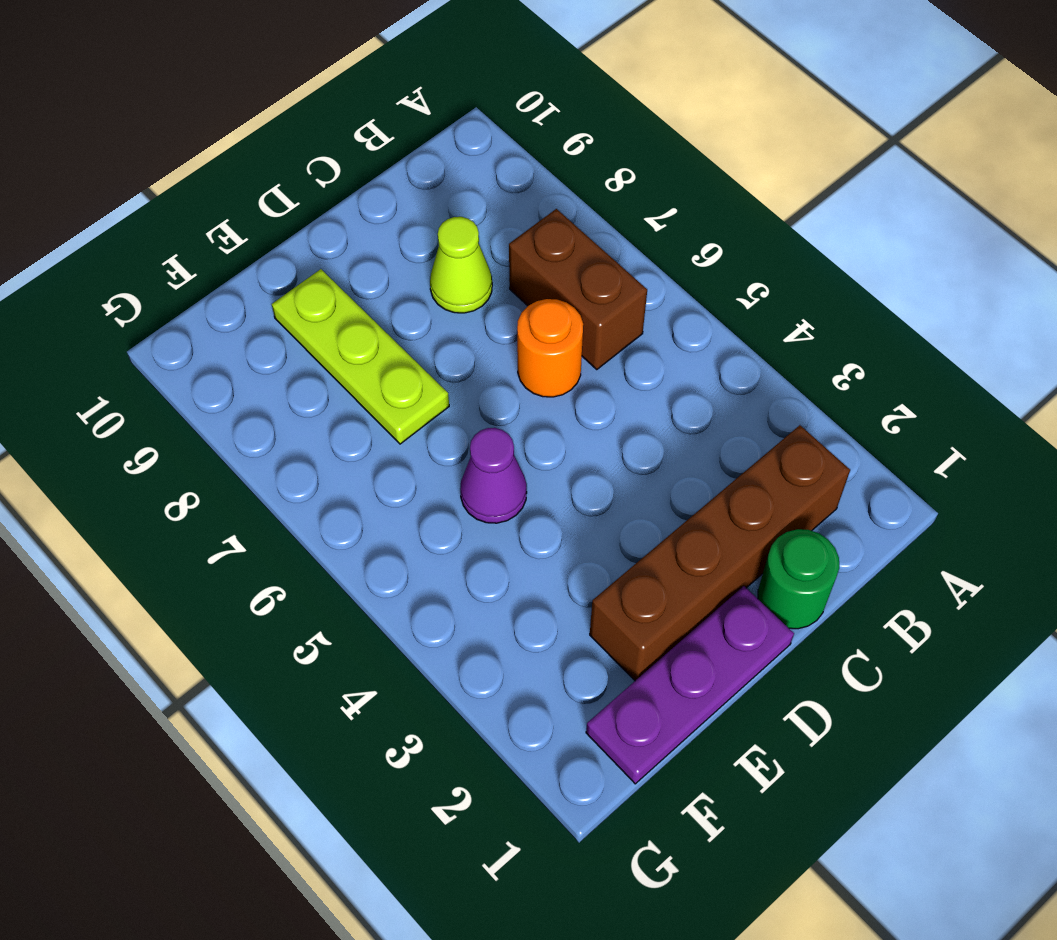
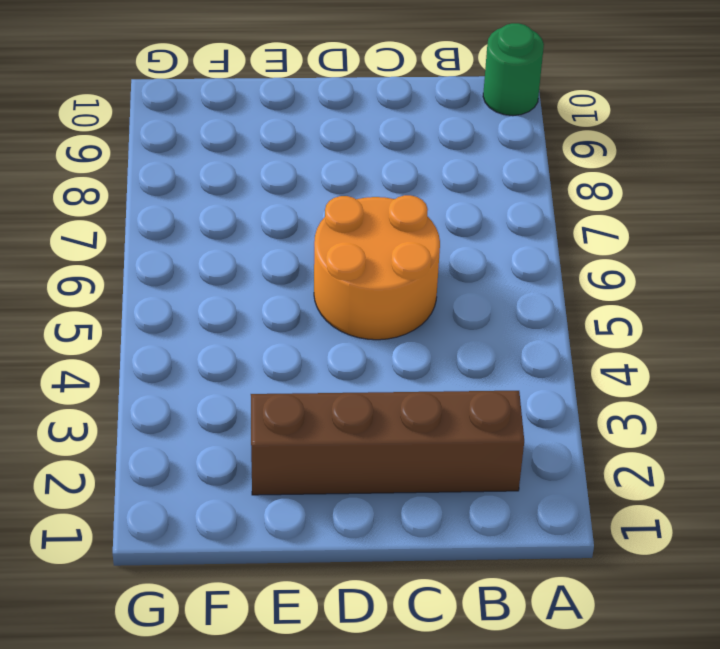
green 1x1 round brick [483,23,544,116] -> green 1x1 round brick moved to [758,529,839,629]
orange 2x2 round brick [314,195,440,340] -> orange 1x1 round brick [517,299,583,397]
none -> brown 1x2 brick [509,209,647,369]
none -> lime 1x1 cone [430,217,492,313]

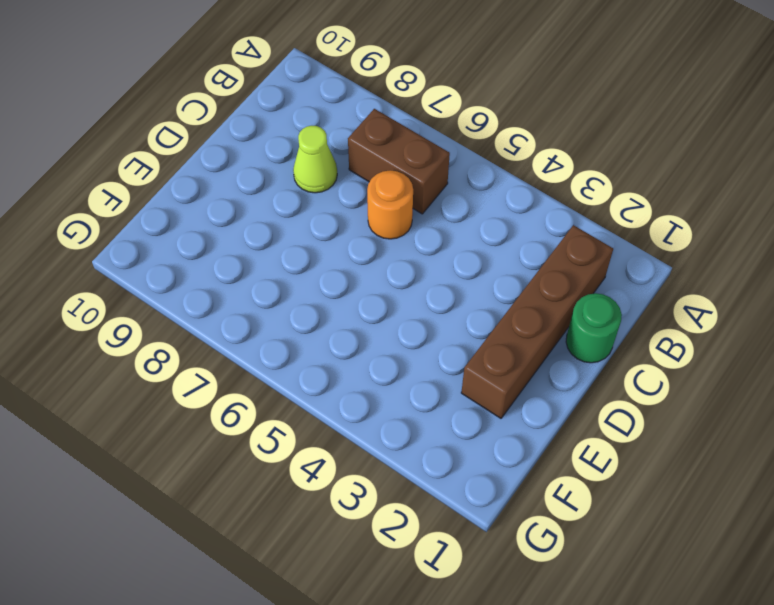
none -> purple 1x3 plate [586,586,794,784]
none -> purple 1x1 cone [460,428,527,523]

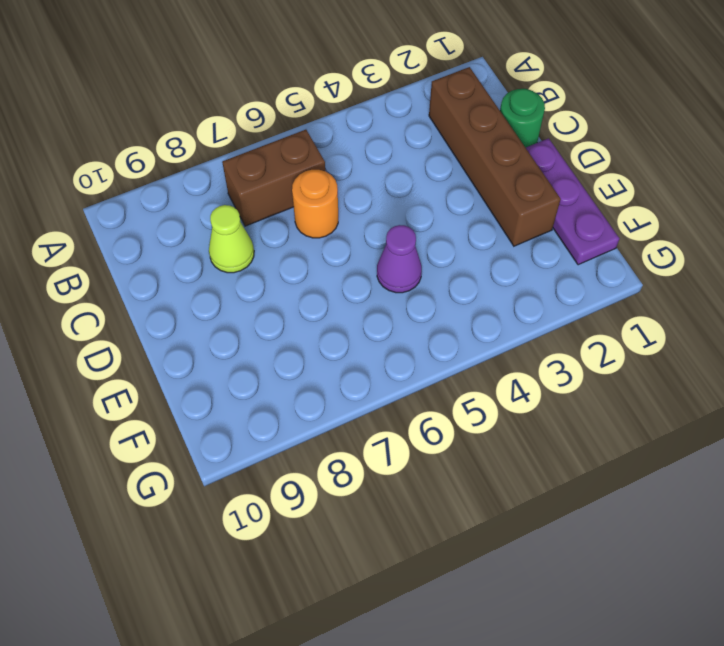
none -> lime 1x3 plate [272,269,449,444]

